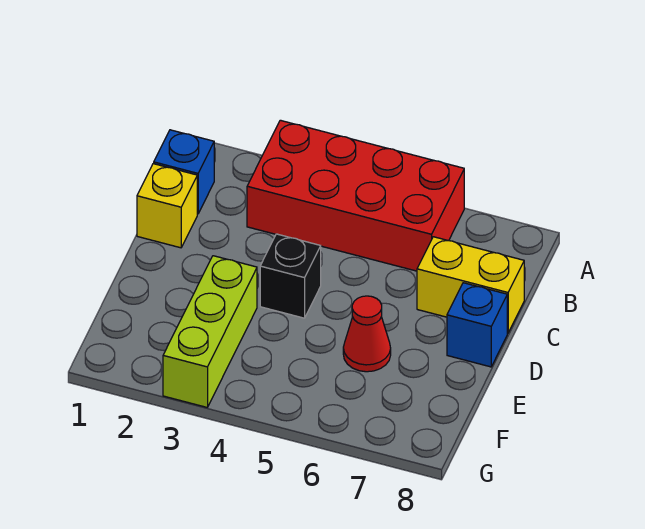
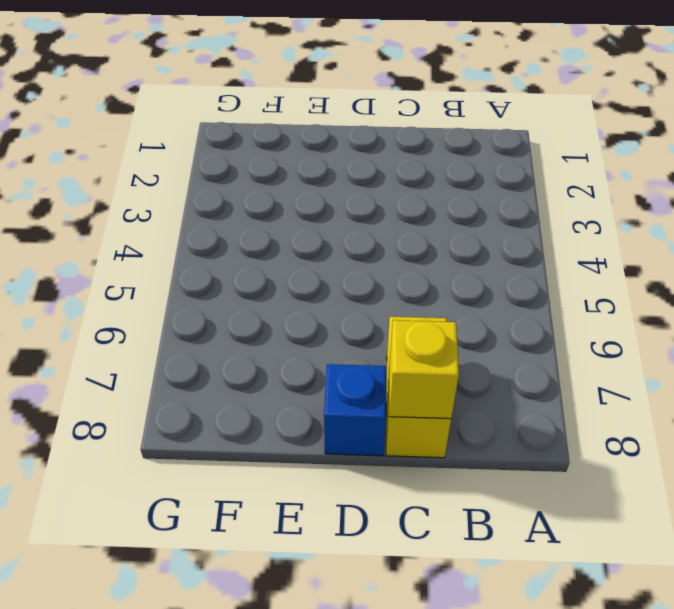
yellow 1x1 brick [389,320,459,419] -> yellow 1x1 brick moved to [137,164,197,248]
none -> red 2x4 brick [247,120,464,271]
none -> blue 1x1 brick [154,130,214,214]

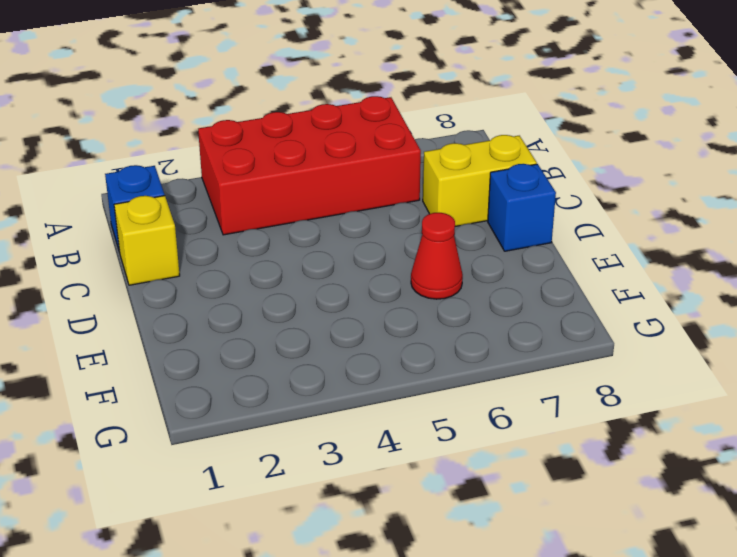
none -> black 1x1 brick [260,234,321,318]
none -> lime 1x3 brick [163,256,257,407]

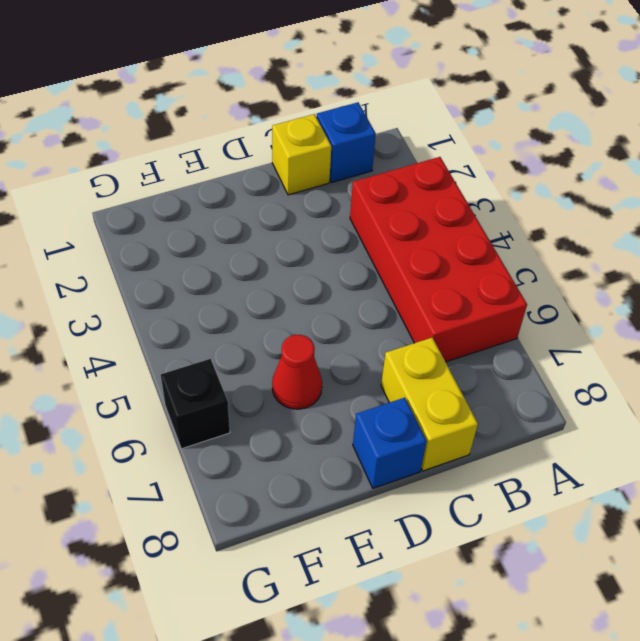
black 1x1 brick [161,359,230,449] -> black 1x1 brick moved to [260,234,321,318]
none -> lime 1x3 brick [163,256,257,407]

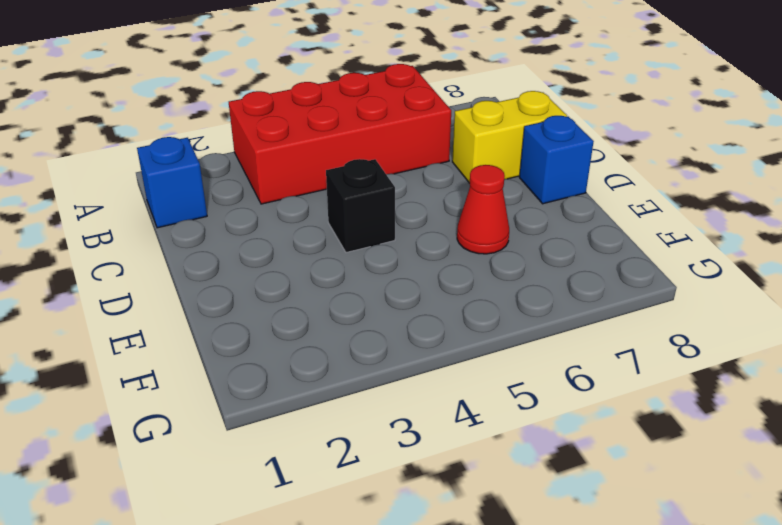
none -> yellow 1x1 brick [137,164,197,248]
none -> lime 1x3 brick [163,256,257,407]

